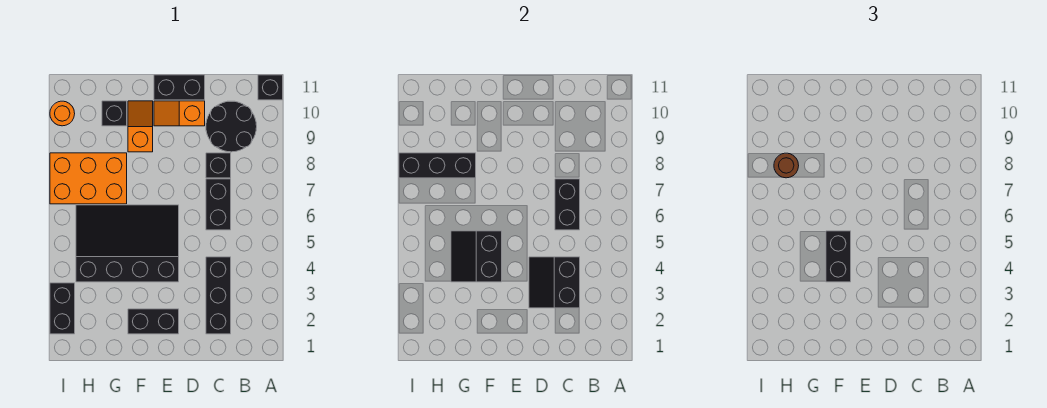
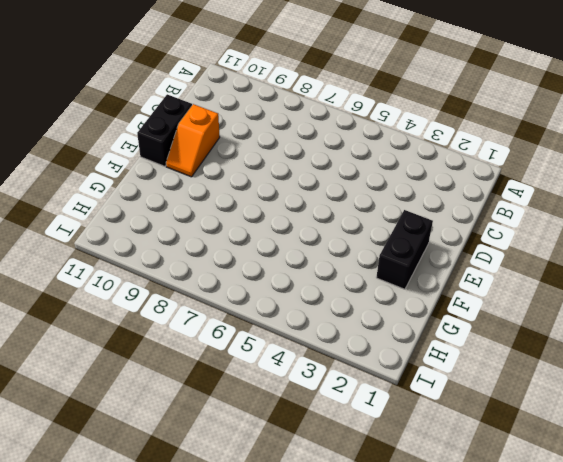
none -> black 1x1 brick [258,75,283,100]
none -> black 2x2 round brick [206,101,257,152]
none -> black 1x3 brick [206,257,231,334]

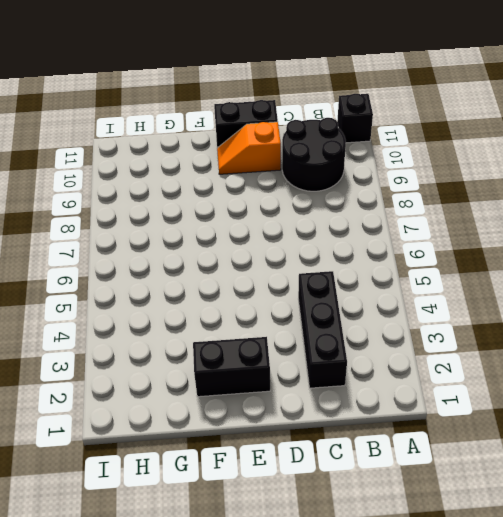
none -> black 1x2 brick [206,179,231,230]
none -> black 1x1 brick [206,153,231,178]
none -> black 3x4 slope [76,205,179,282]

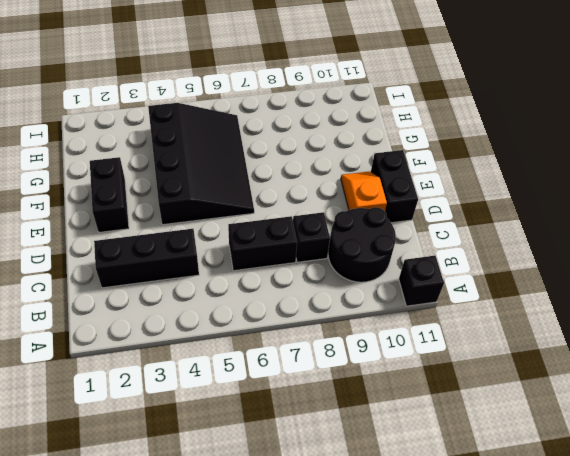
none -> orange 1x2 slope [128,101,153,152]
none -> orange 2x3 brick [50,153,127,204]
none -> black 1x1 brick [102,101,127,126]

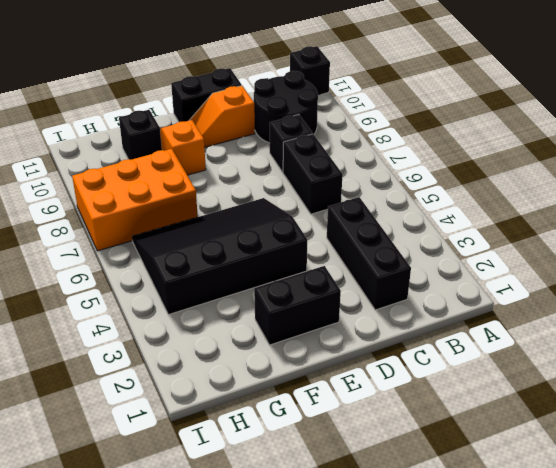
none -> black 1x2 brick [50,283,75,334]
none -> orange 1x1 round brick [50,101,75,126]
none -> black 2x2 slope [529,257,580,308]

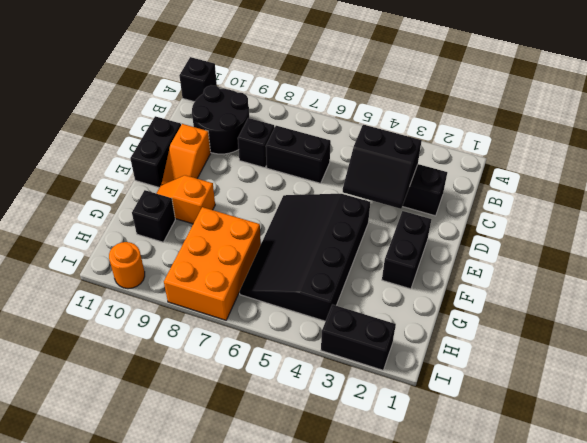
none -> black 1x2 brick [555,179,580,230]
none -> black 2x2 slope [451,231,502,282]
none -> black 1x3 brick [399,153,476,178]

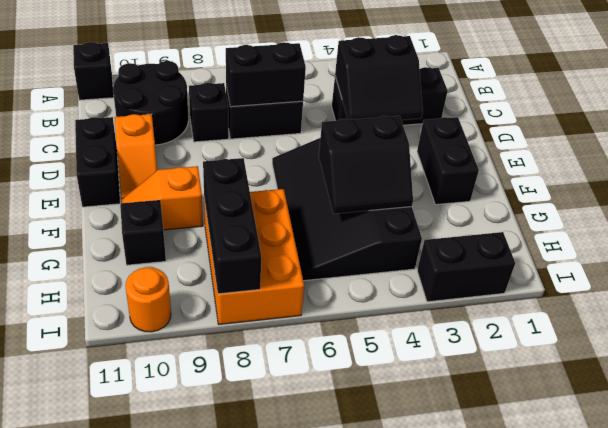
none -> black 1x2 brick [826,231,851,282]
none -> brown 1x1 round brick [774,153,799,178]

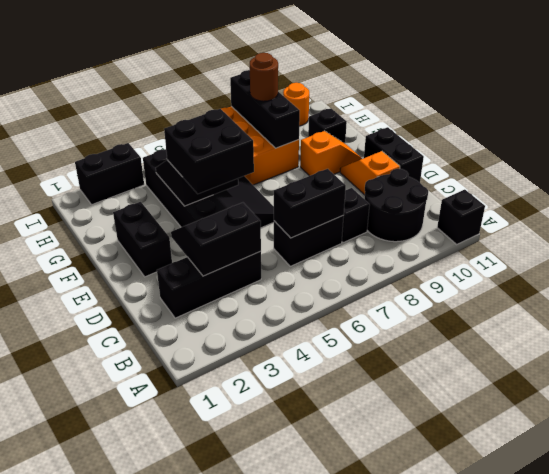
black 2x2 brick [164,109,254,194] -> black 1x2 brick [826,231,851,282]

